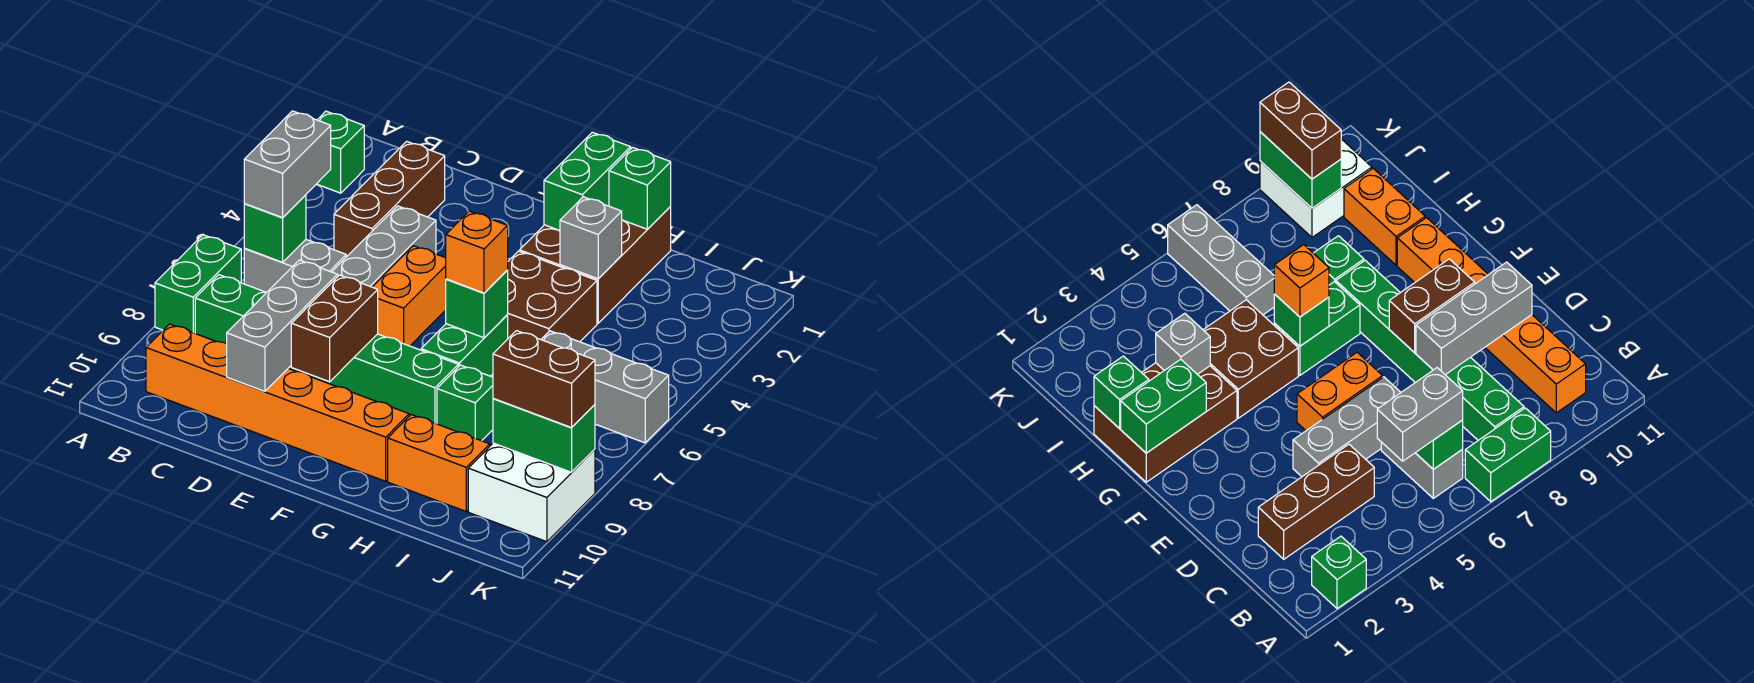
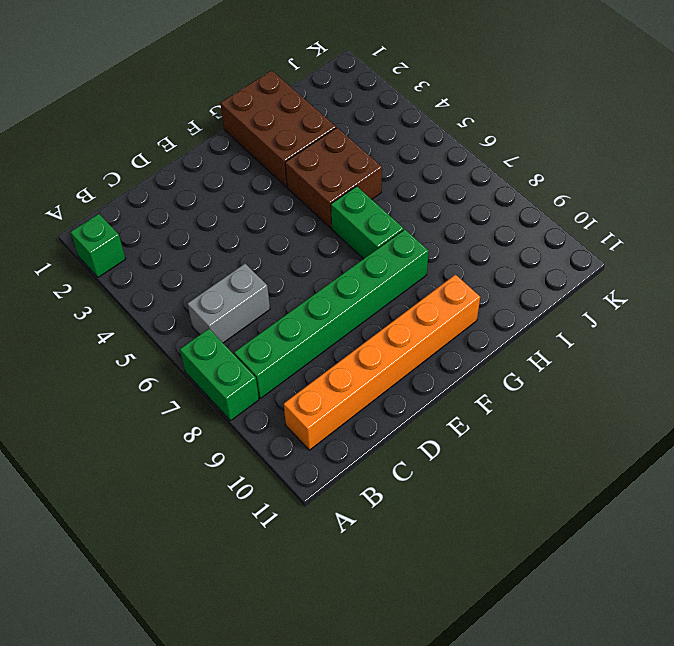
none -> brown 1x3 brick [334,141,445,257]
none -> grey 1x3 brick [332,206,436,287]
none -> orange 1x2 brick [373,246,446,346]

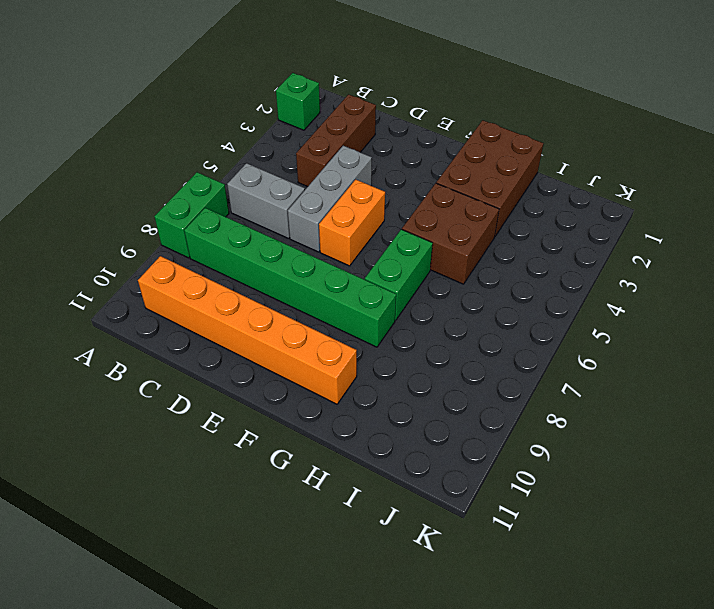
none -> green 1x1 brick [437,365,493,441]
none -> orange 1x2 brick [388,415,490,511]
none -> grey 1x3 brick [541,331,669,443]

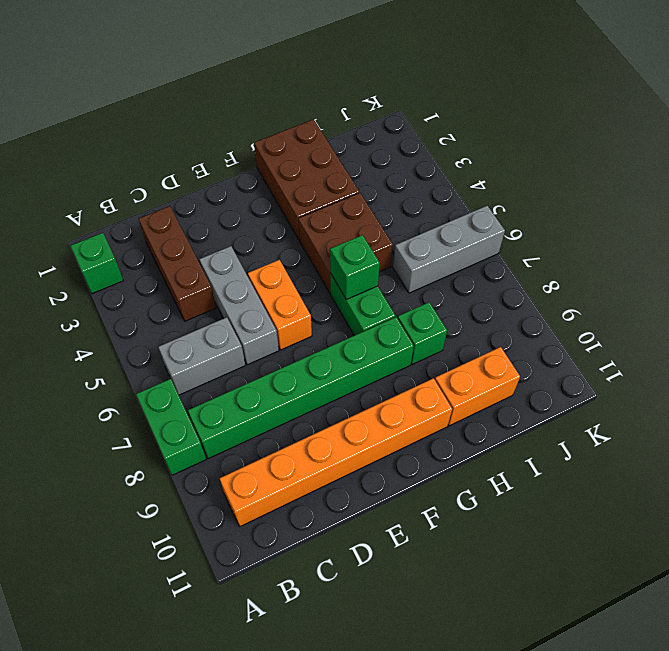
none -> white 2x2 brick [468,443,595,542]
none -> green 1x1 brick [244,195,306,262]
none -> grey 1x3 brick [227,260,338,391]

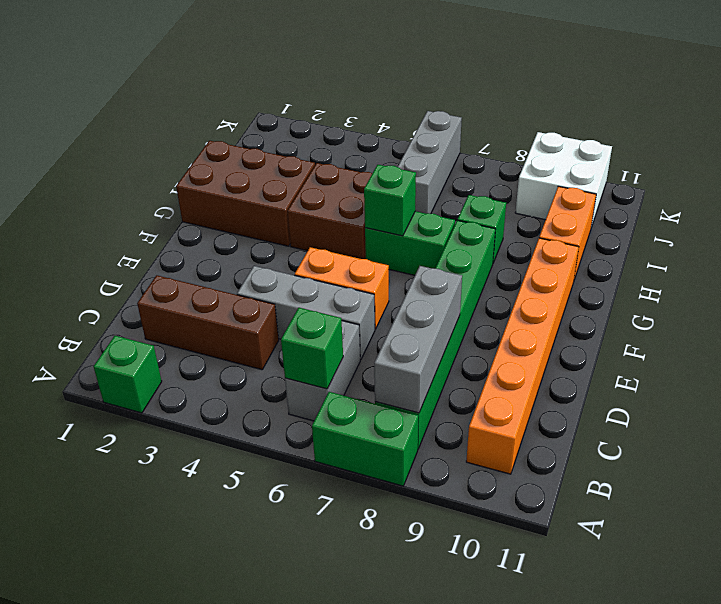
grey 1x3 brick [374,266,462,413] -> grey 1x3 brick turned to [227,260,338,391]
none -> brown 1x2 brick [291,275,378,382]
none -> green 1x2 brick [544,132,631,230]
none -> green 1x1 brick [609,147,671,229]

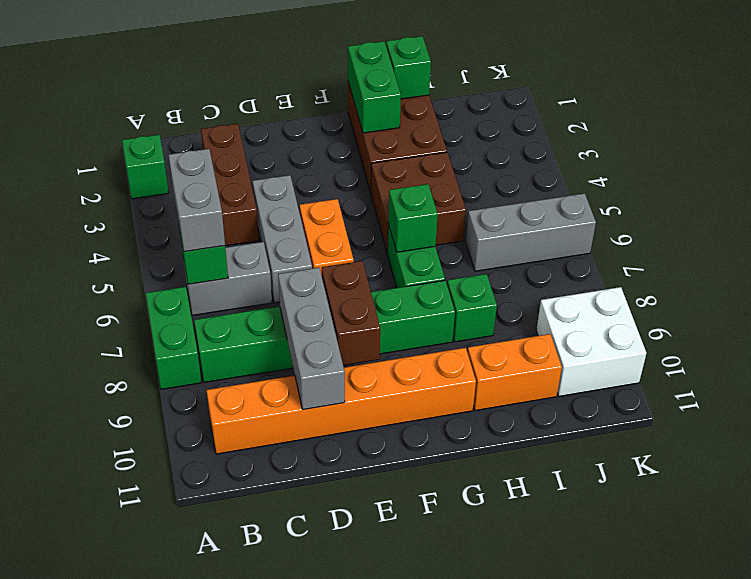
none -> grey 1x1 brick [560,197,622,279]
none -> green 1x2 brick [493,398,595,472]
none -> orange 1x1 brick [446,211,508,293]

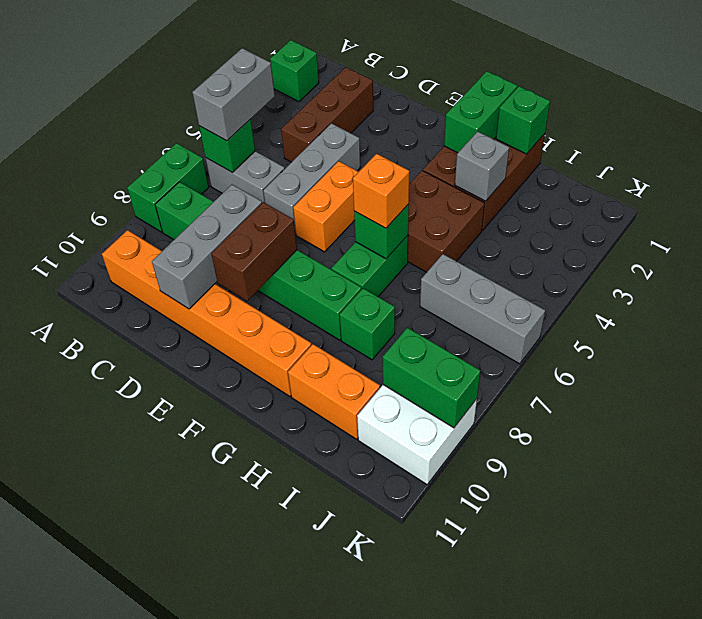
none -> brown 1x2 brick [493,331,595,428]

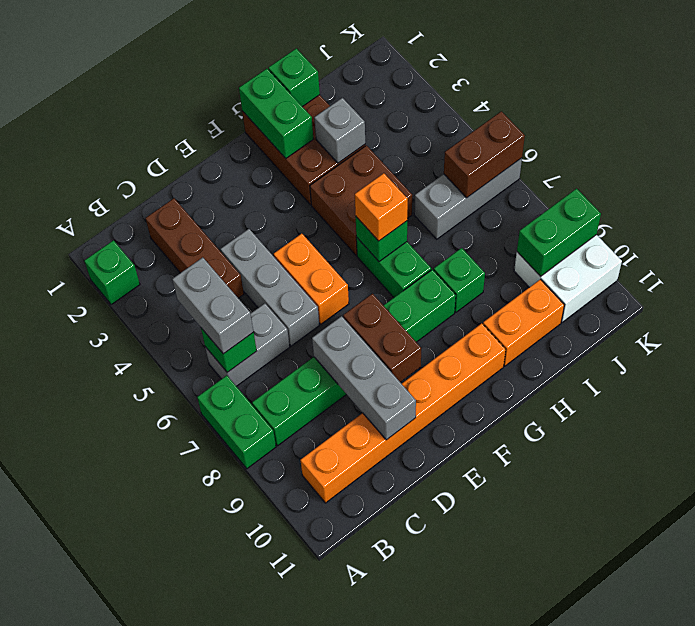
brown 1x2 brick [444,111,525,198] -> brown 1x2 brick moved to [493,331,595,428]

